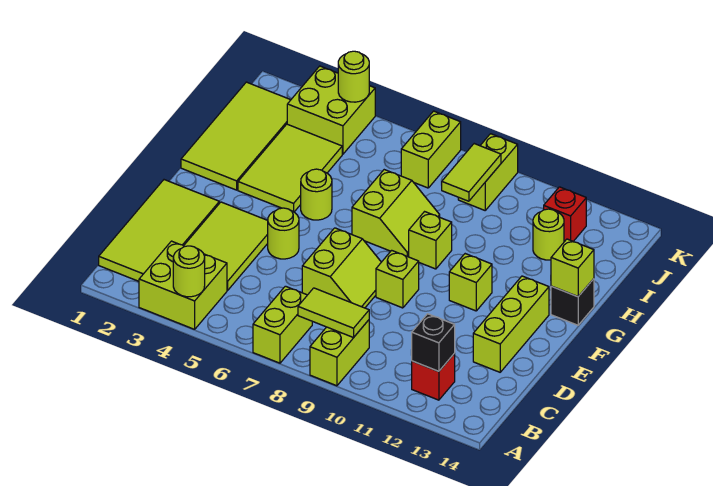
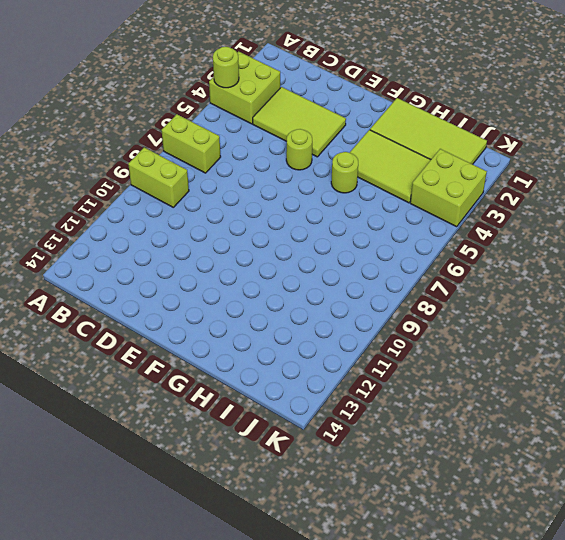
none -> lime 2x4 tile [99,180,219,281]
none -> red 1x1 brick [412,354,455,400]
none -> lime 2x2 slope [302,228,381,308]

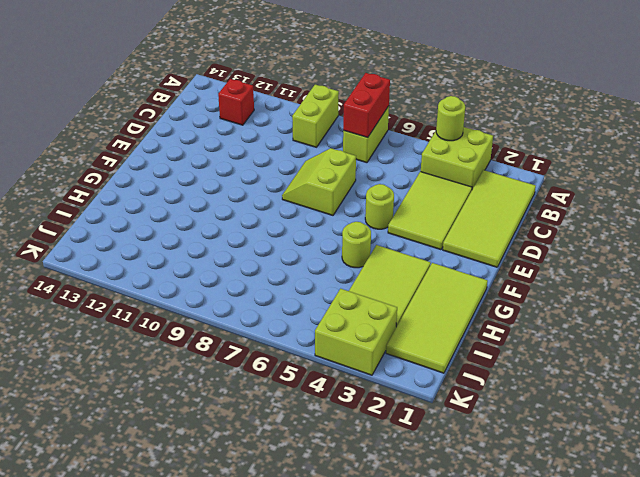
red 1x2 brick [343,73,390,138] -> none
none -> lime 1x3 brick [473,276,549,372]
none -> lime 1x1 brick [376,250,419,308]
none -> lime 1x1 brick [449,254,492,311]

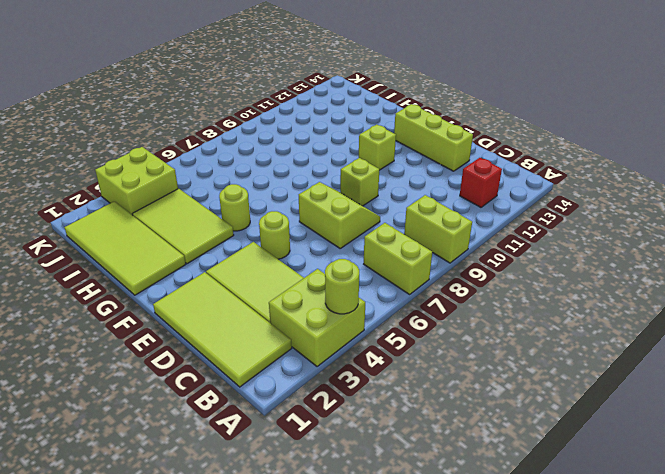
none -> lime 2x2 slope [352,170,440,257]
none -> lime 1x1 brick [409,212,452,269]
none -> black 1x1 brick [551,279,594,325]

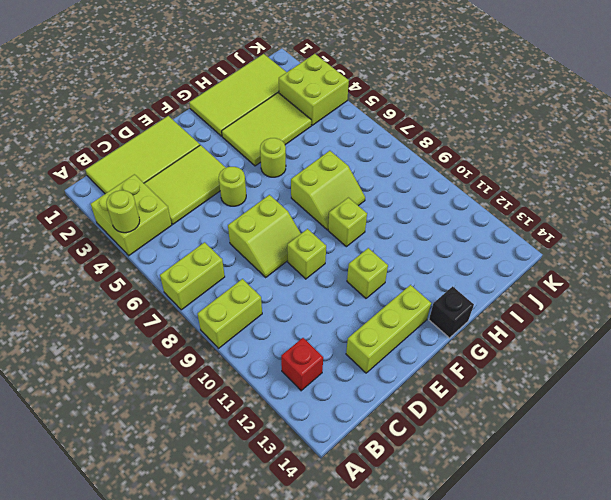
none -> lime 1x1 round brick [533,209,564,260]
none -> lime 1x2 brick [401,111,461,188]
none -> lime 1x2 brick [458,134,518,210]

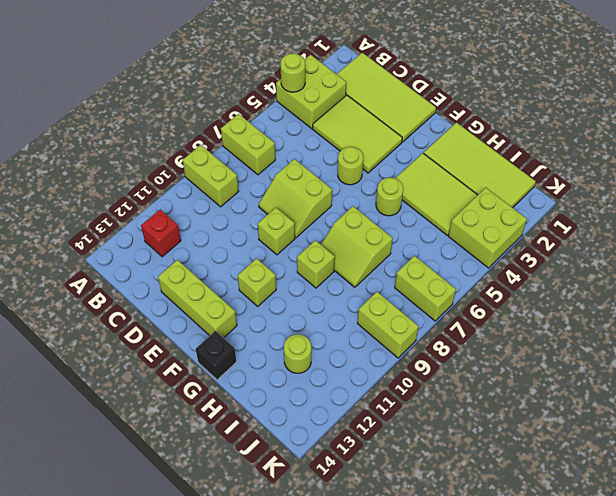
none -> red 1x1 brick [544,187,586,242]
none -> lime 1x2 tile [298,288,369,338]
none -> black 1x1 brick [411,314,455,371]

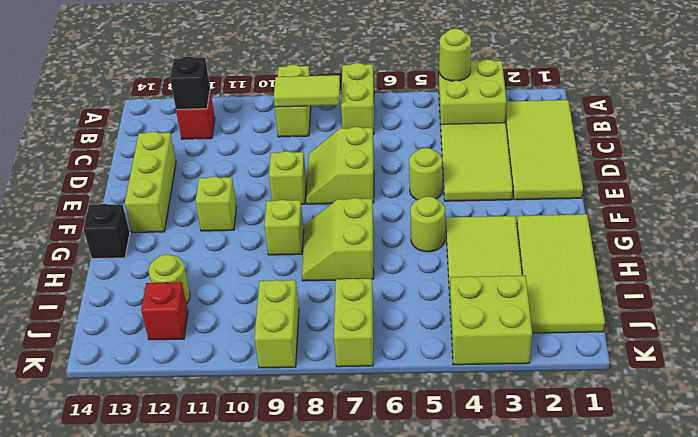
none -> lime 1x1 brick [551,239,594,297]
none -> lime 1x2 tile [442,144,501,201]
none -> lime 1x1 round brick [338,51,369,102]

